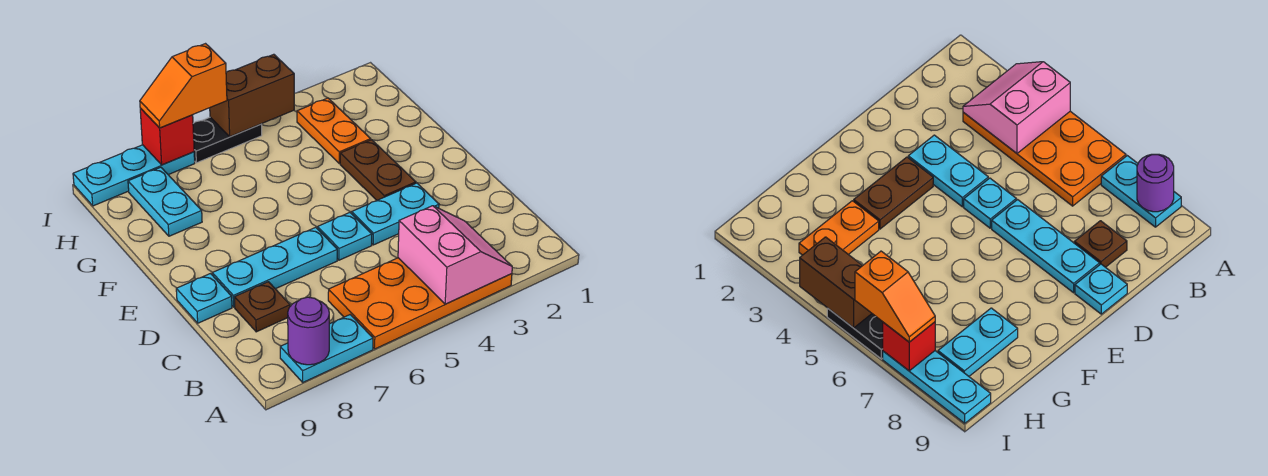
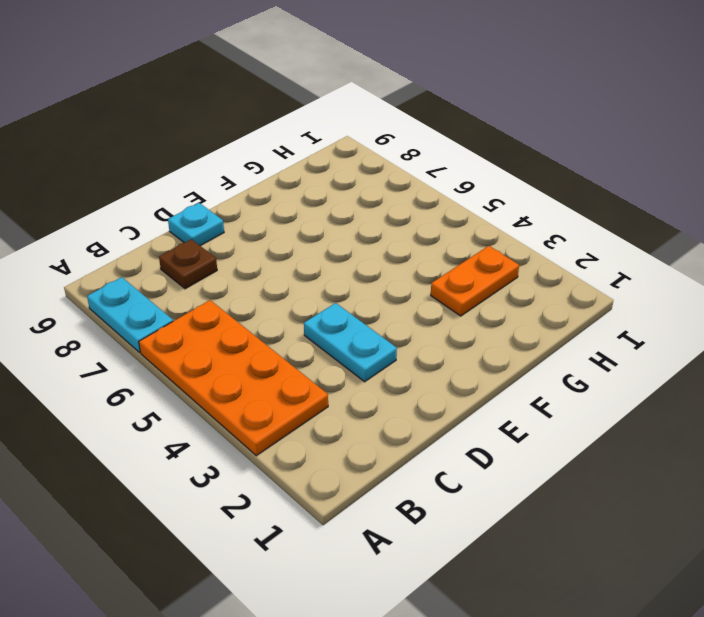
none -> cyan 1x1 plate [317,213,372,260]
none -> cyan 1x3 plate [212,227,337,307]
none -> brown 1x2 plate [340,140,416,200]

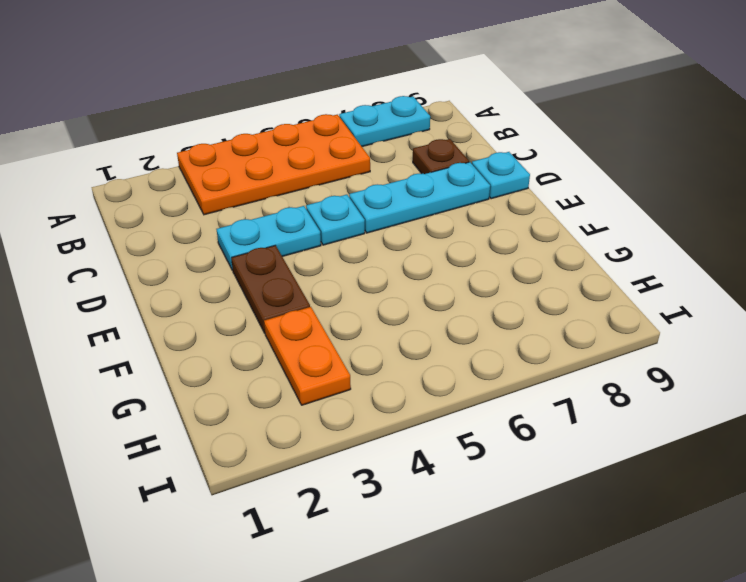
none -> cyan 1x2 plate [128,167,202,236]
none -> black 1x2 plate [193,117,262,163]
none -> cyan 1x3 plate [73,145,195,206]

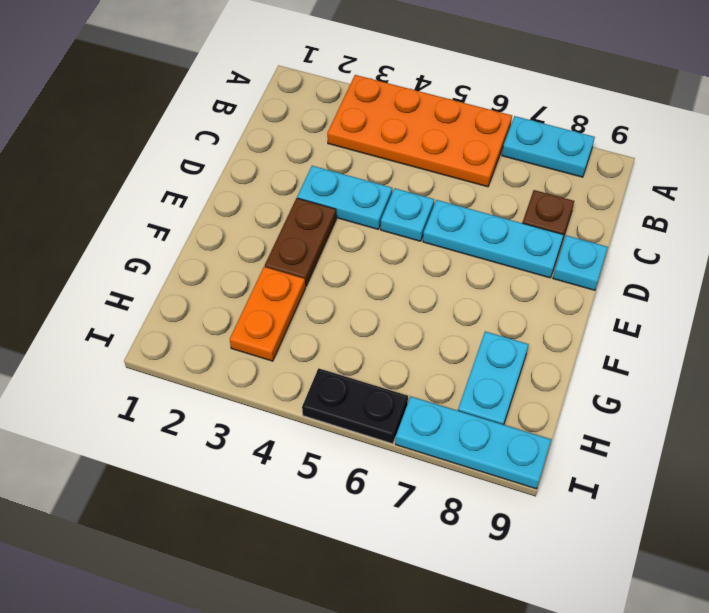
none -> pink 2x2 slope [398,206,512,304]
none -> purple 1x1 round brick [288,297,329,365]
none -> brown 1x2 brick [210,54,294,137]

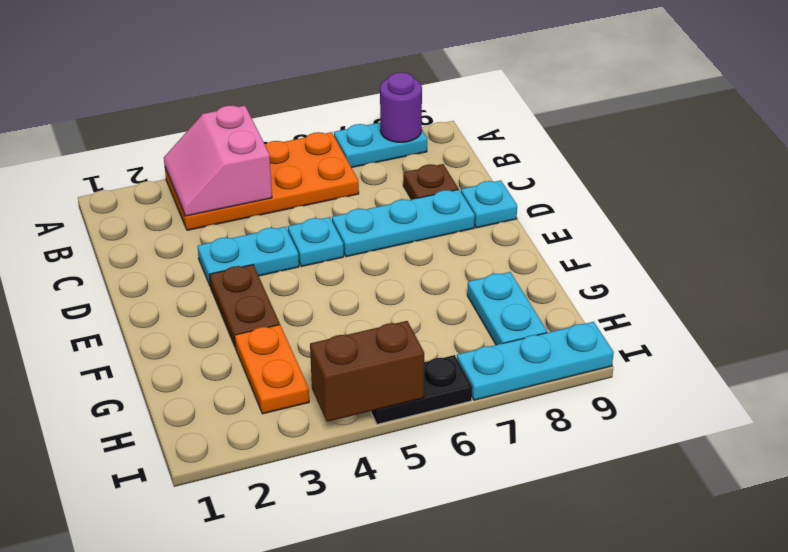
none -> red 1x1 brick [140,108,194,165]
none -> orange 1x2 slope [140,44,227,128]

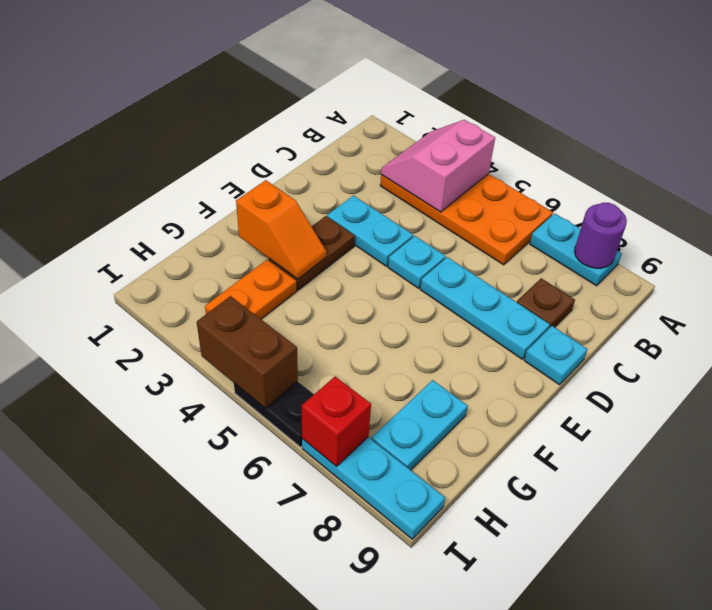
orange 1x2 slope [236,180,326,279] -> orange 1x2 slope moved to [140,44,227,128]

